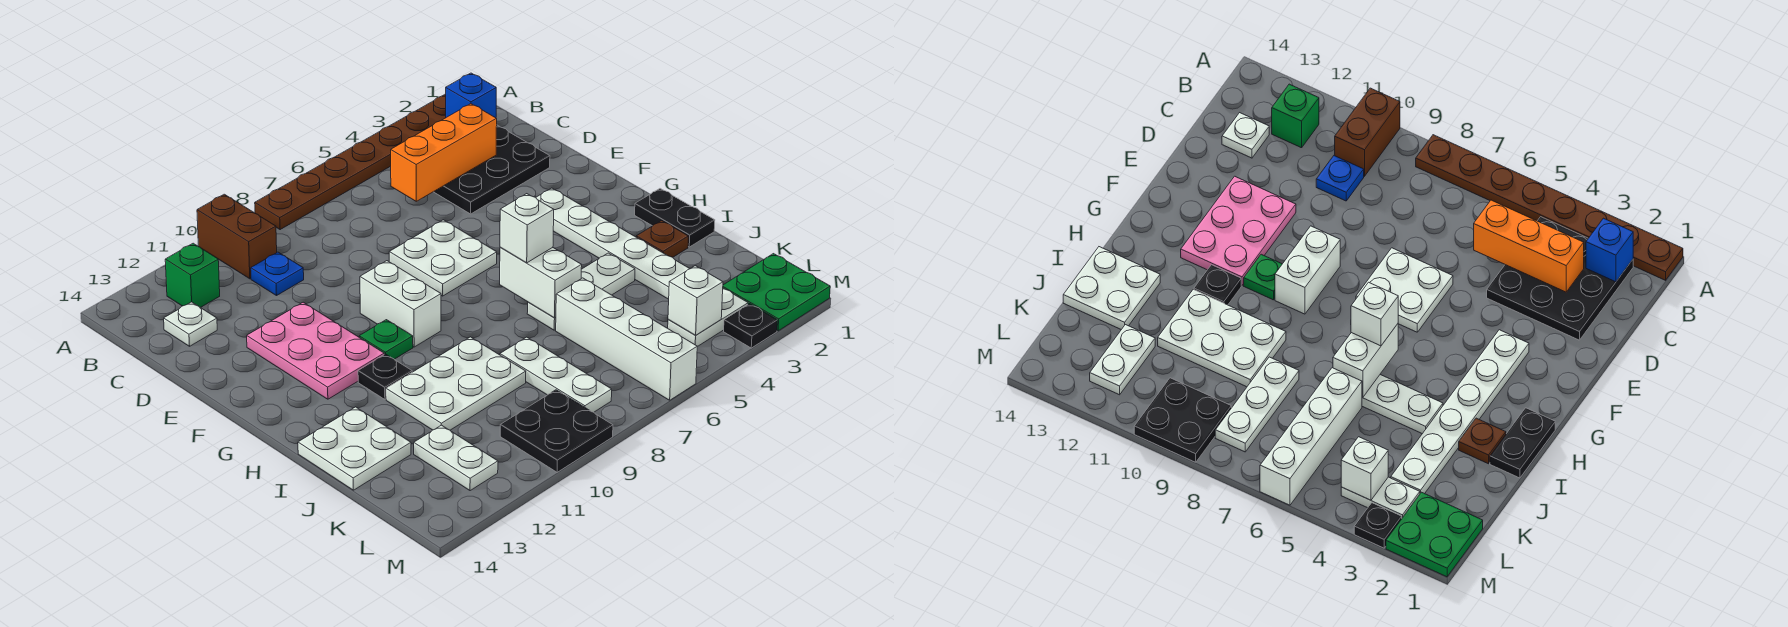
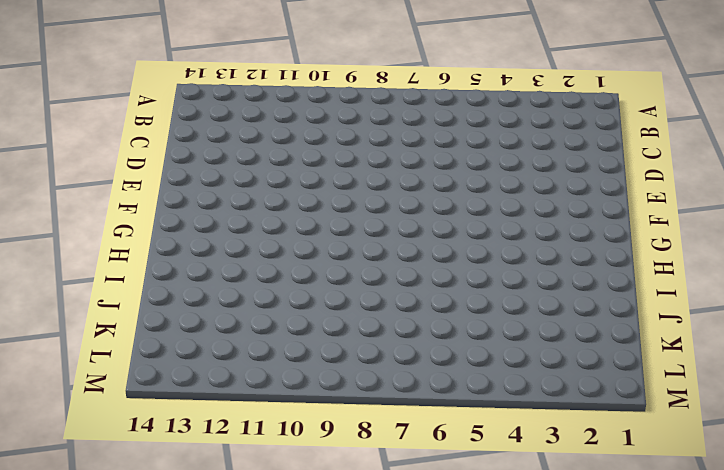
none -> brown 1x8 plate [255,94,446,230]
none -> brown 1x2 brick [197,194,277,279]
none -> black 3x3 plate [434,125,550,214]

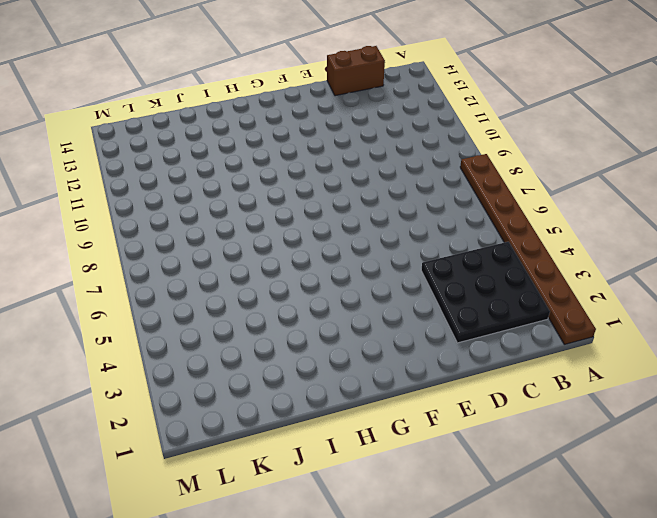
brown 1x2 brick [327,46,385,96] -> brown 1x2 brick moved to [197,194,277,279]
none -> green 1x1 brick [165,243,220,308]
none -> blue 1x1 plate [251,252,304,296]
none -> white 1x1 plate [164,302,217,346]

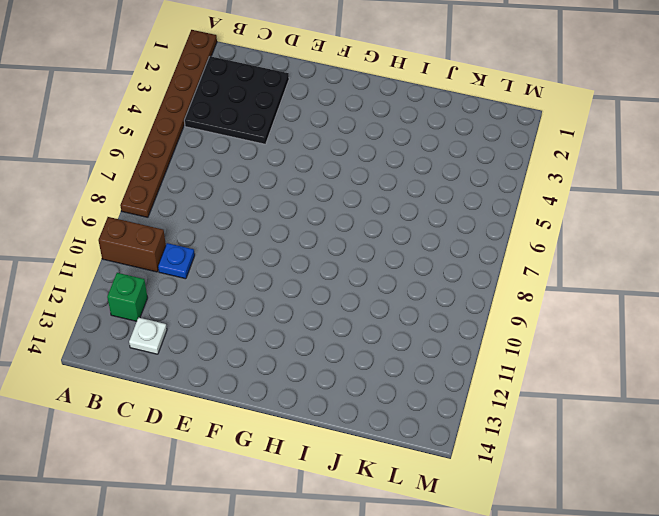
none -> white 2x2 plate [389,220,497,296]
none -> pink 2x3 plate [247,302,384,399]
none -> white 1x6 plate [536,188,690,299]

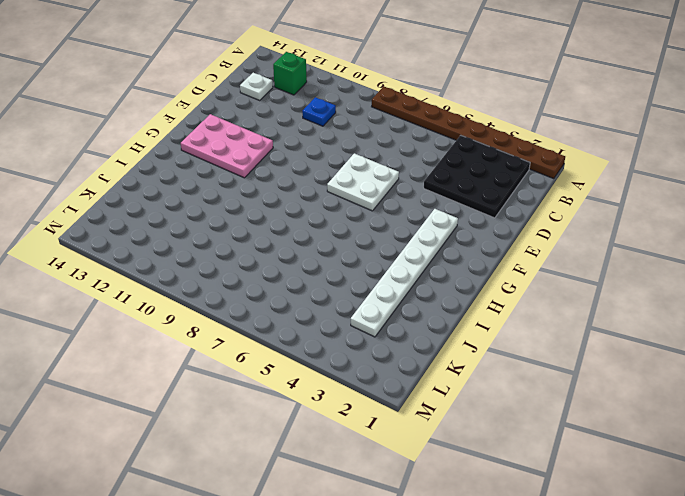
pink 2x3 plate [181,114,273,178] -> pink 2x3 plate turned to [247,302,384,399]
none -> brown 1x2 brick [197,194,277,279]
none -> white 1x2 brick [360,261,441,347]
none -> green 1x1 plate [359,320,413,359]

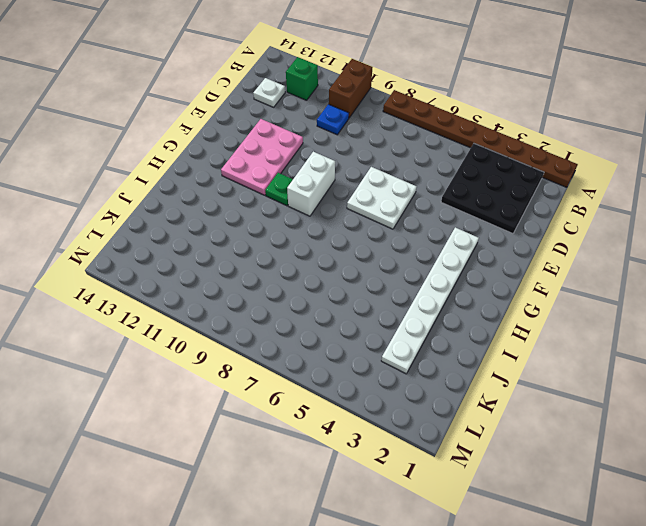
none -> black 1x2 plate [635,189,715,247]
none -> black 1x1 plate [358,354,412,399]
none -> brown 1x1 plate [636,221,689,257]

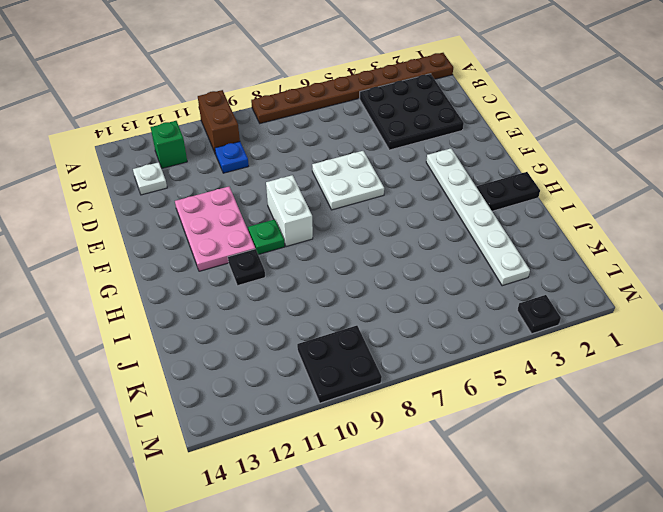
black 1x2 plate [477,172,540,211] -> black 1x2 plate turned to [635,189,715,247]
none -> brown 1x1 plate [636,221,689,257]
none -> white 1x3 plate [527,253,635,330]
none -> white 2x3 plate [386,337,526,430]

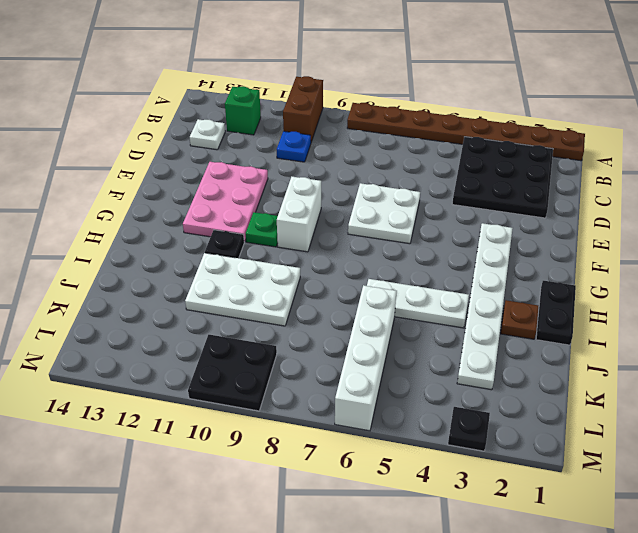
none -> white 2x2 plate [298,407,411,490]
none -> white 1x3 plate [500,337,612,412]
none -> white 1x2 plate [414,425,498,491]

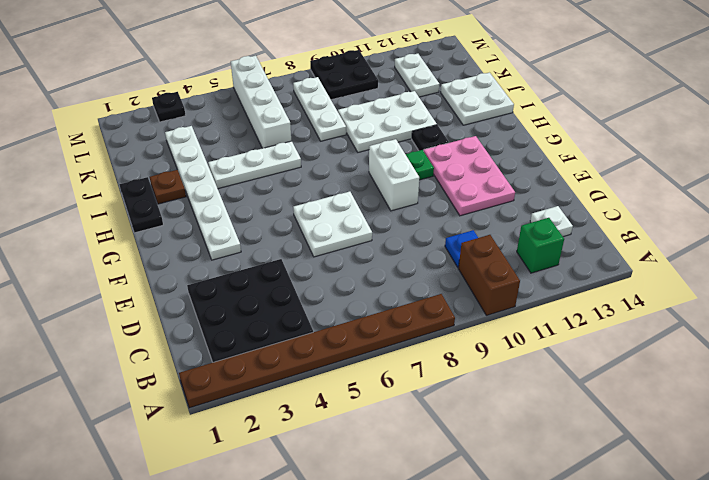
none -> green 2x2 plate [723,254,830,331]
none -> white 1x2 plate [668,288,748,347]
none -> blue 1x1 brick [446,73,496,118]

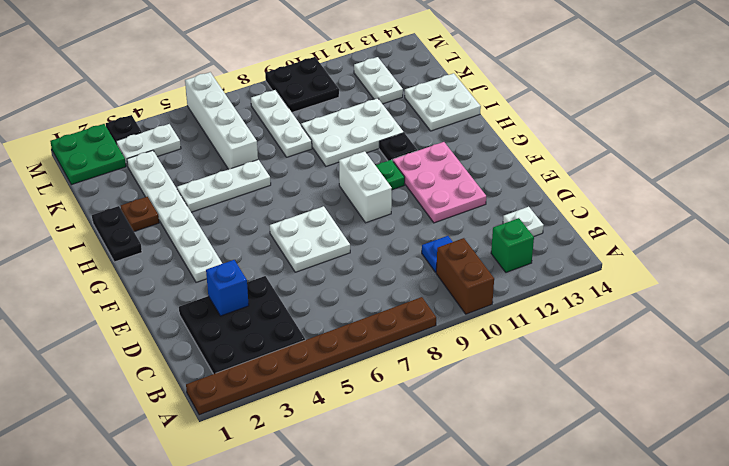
blue 1x1 brick [206,260,249,316] -> blue 1x1 brick moved to [446,73,496,118]
none -> orange 1x3 brick [391,104,497,201]
none -> white 1x2 brick [500,247,582,318]
none -> white 1x1 brick [668,266,723,335]

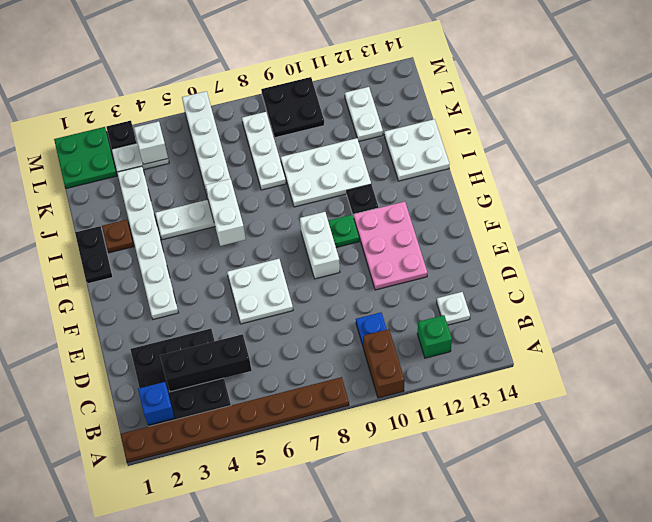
black 1x3 brick [160,334,252,392] -> orange 1x3 brick [391,104,497,201]
none -> white 1x1 brick [500,194,554,263]

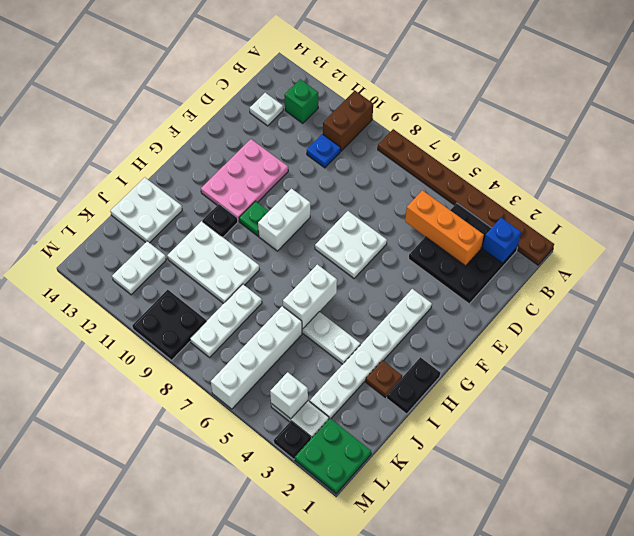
none -> white 1x1 brick [500,194,554,263]

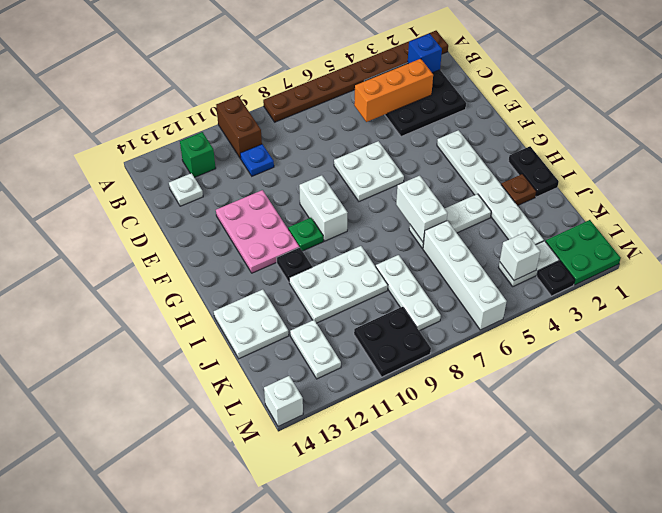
white 1x1 brick [264,376,303,426] -> white 1x1 brick moved to [500,194,554,263]

